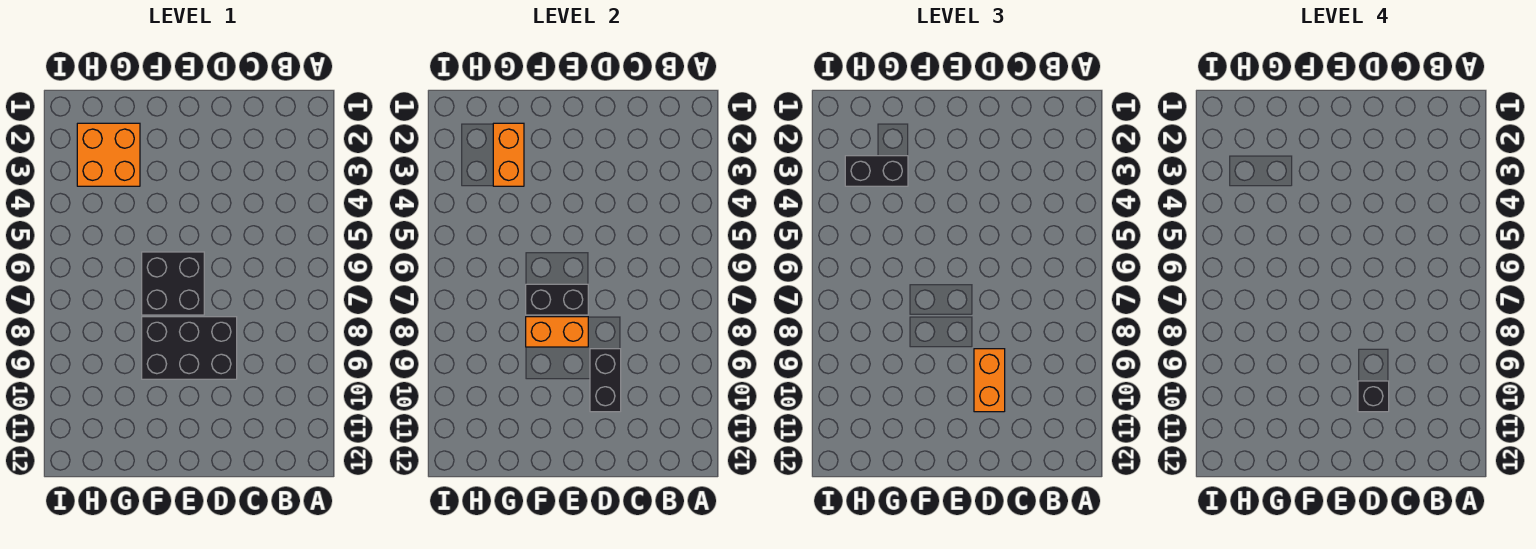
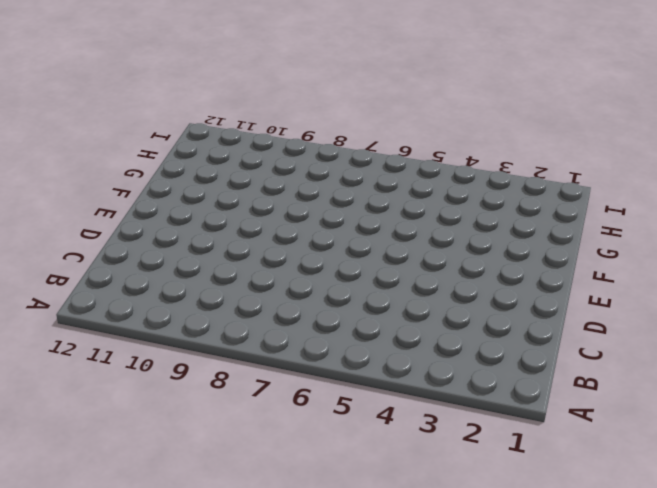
none -> black 2x3 brick [142,317,237,379]
none -> black 2x2 brick [142,252,204,315]

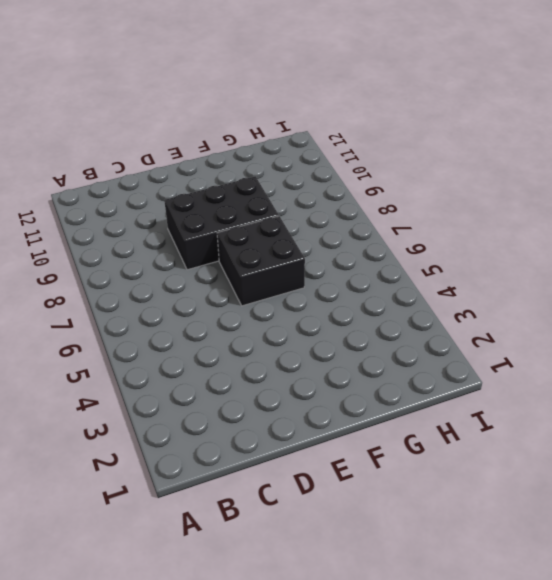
none -> orange 2x2 brick [77,123,140,186]
none -> black 1x2 brick [590,349,621,412]

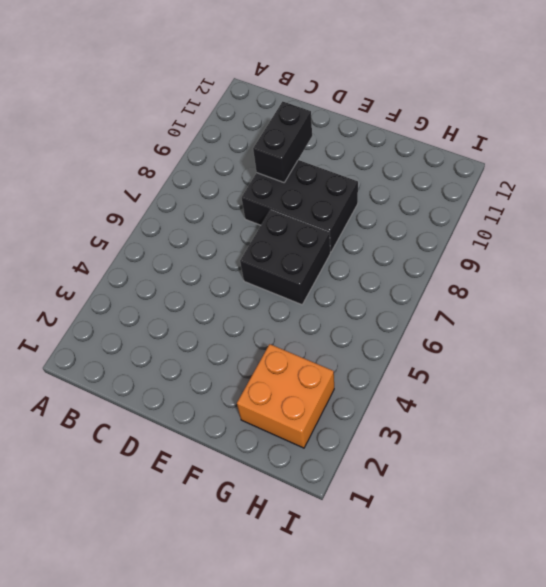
none -> black 1x2 brick [526,284,588,315]
none -> orange 1x2 brick [526,317,588,347]

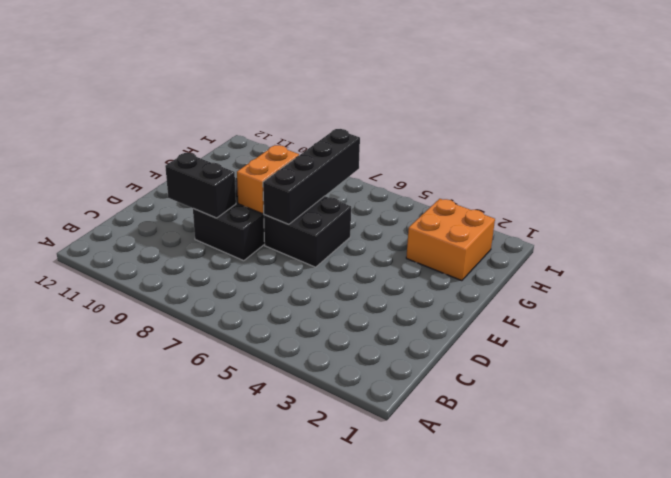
black 1x4 brick [263,129,360,224] -> black 1x2 brick [526,284,588,315]
none -> orange 1x2 brick [493,123,524,186]
none -> orange 1x2 brick [974,349,1005,412]

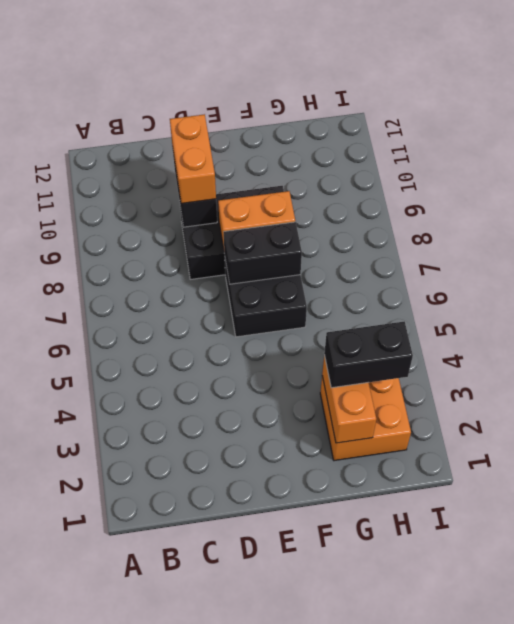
none -> black 1x1 brick [1358,381,1389,412]

